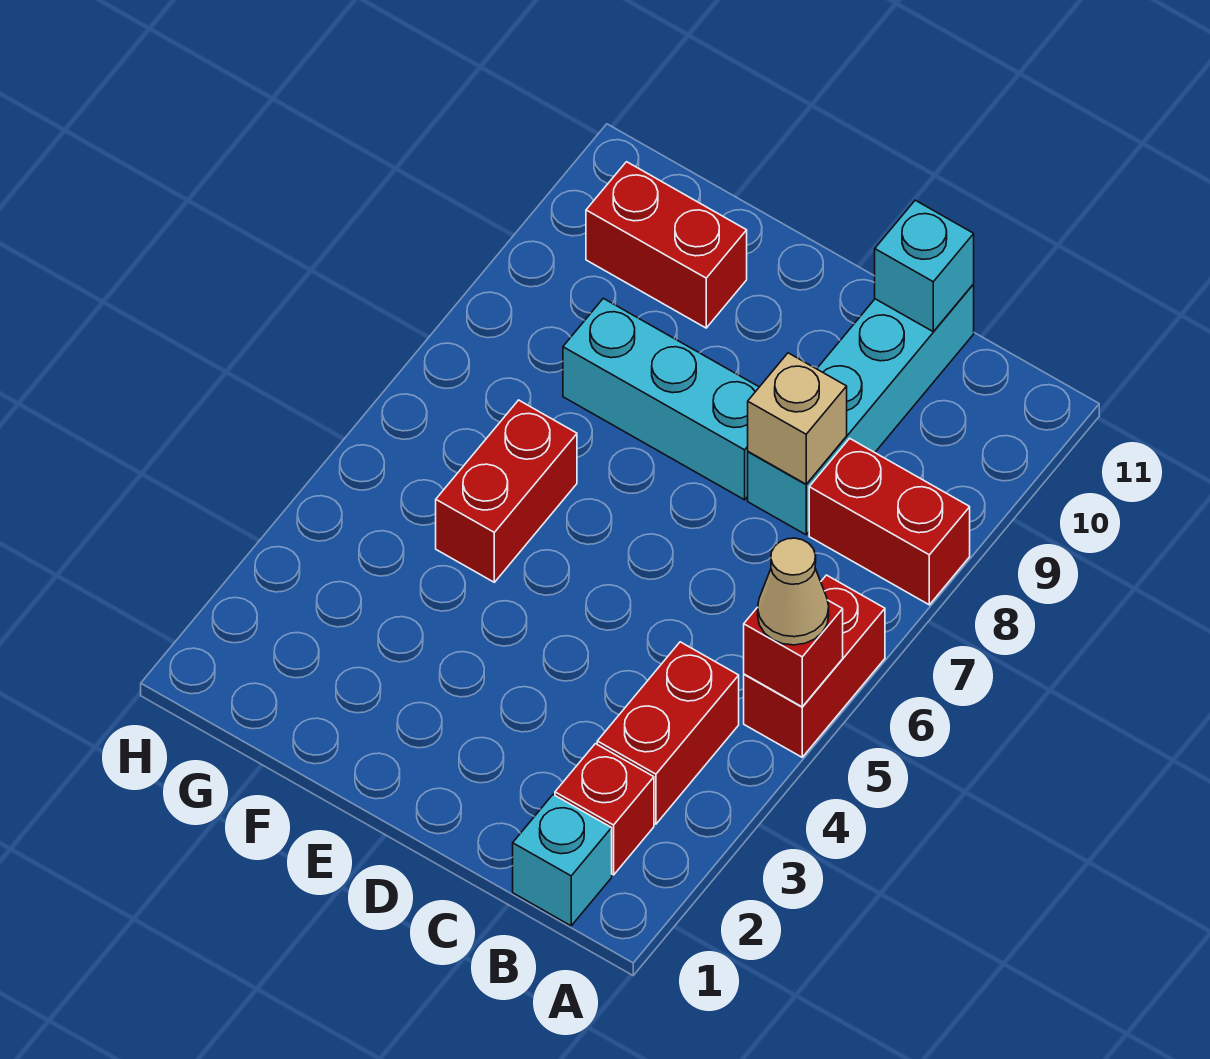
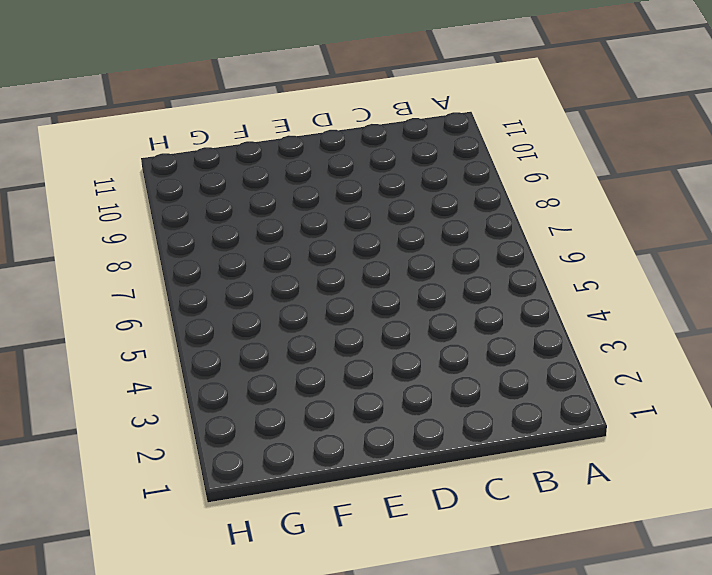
none -> red 1x2 brick [744,575,885,757]
none -> red 1x2 brick [809,438,970,605]
none -> cyan 1x1 brick [513,795,612,926]

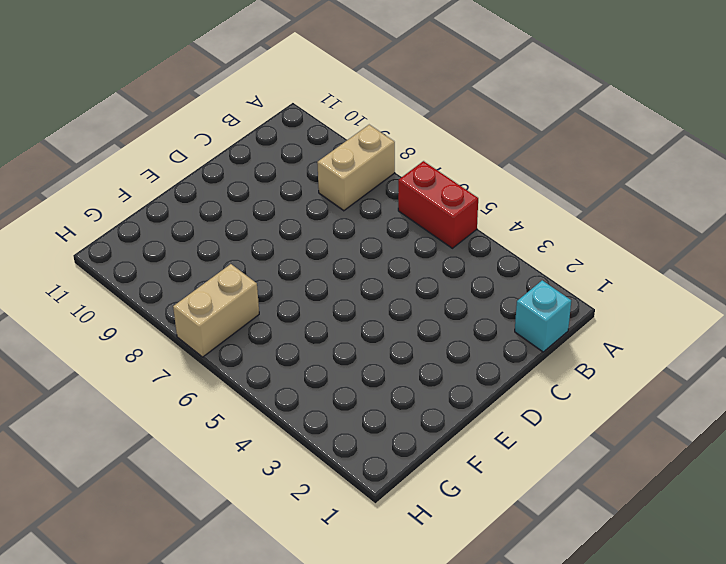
tan 1x2 brick [317,125,395,211] -> red 1x2 brick [809,438,970,605]
tan 1x2 brick [173,264,259,357] -> none
none -> red 1x1 brick [555,744,654,875]
none -> red 1x2 brick [597,642,739,824]
none -> cyan 1x4 brick [748,284,974,535]

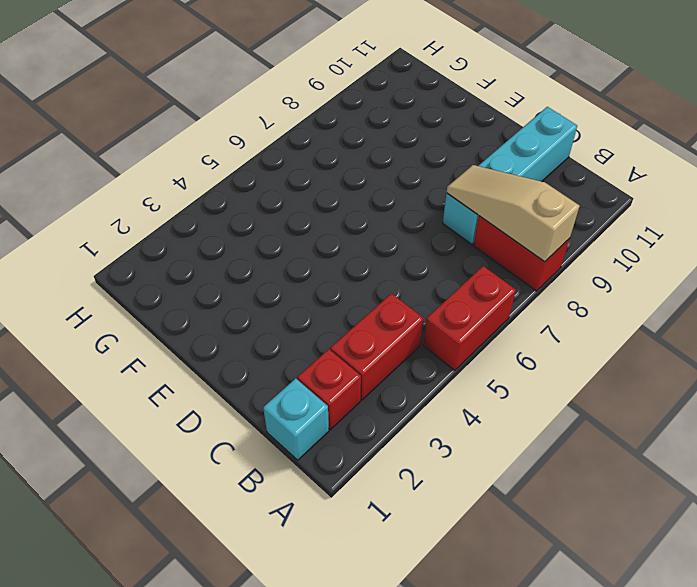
tan 1x3 slope [447,165,580,262] -> tan 1x1 brick [748,353,847,484]
none -> cyan 1x3 brick [563,298,759,500]
none -> red 1x2 brick [436,400,577,582]
none -> red 1x2 brick [586,162,747,328]

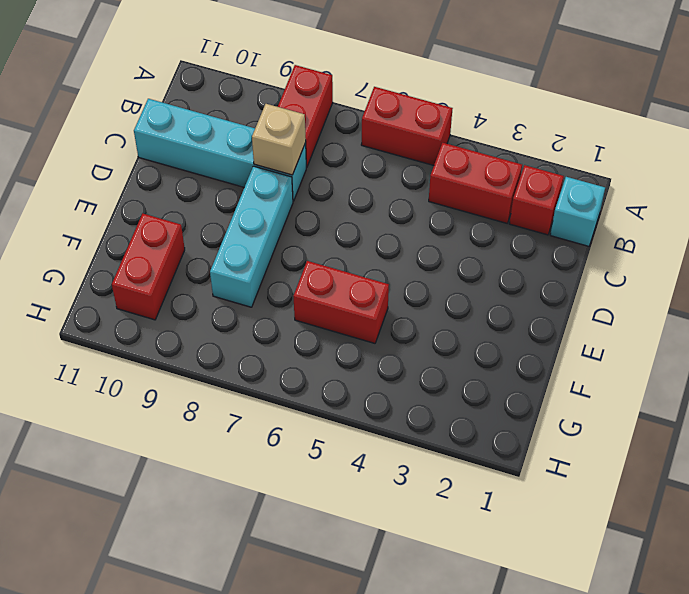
none -> red 1x1 brick [744,600,843,707]
none -> cyan 1x1 brick [875,200,974,331]
none -> tan 1x1 cone [758,538,829,645]

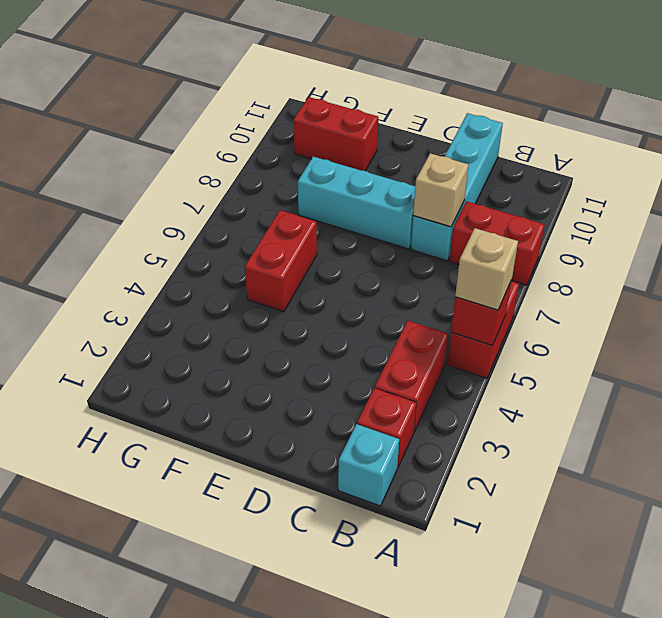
tan 1x1 brick [455,228,518,310] -> tan 1x1 cone [758,538,829,645]
none -> cyan 1x1 brick [875,200,974,331]

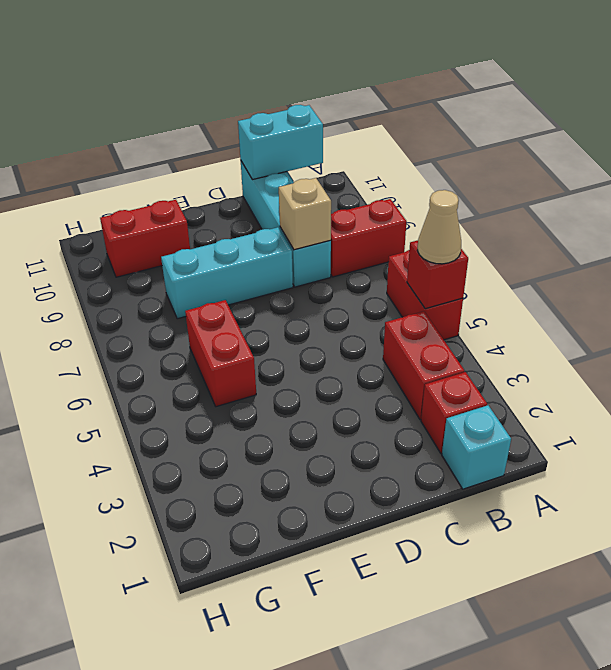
cyan 1x2 brick [238,105,323,180] -> cyan 1x1 brick [875,200,974,331]

